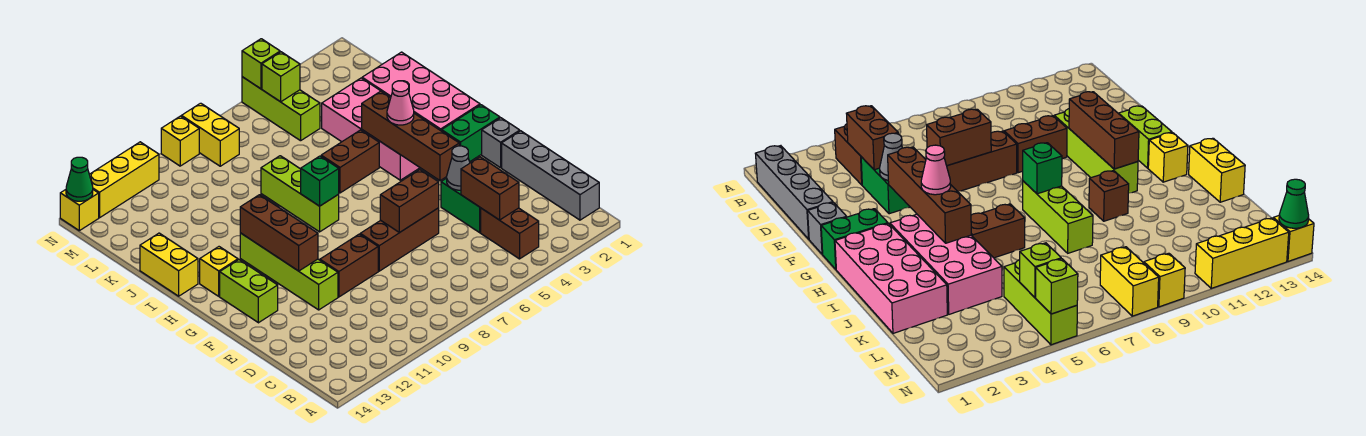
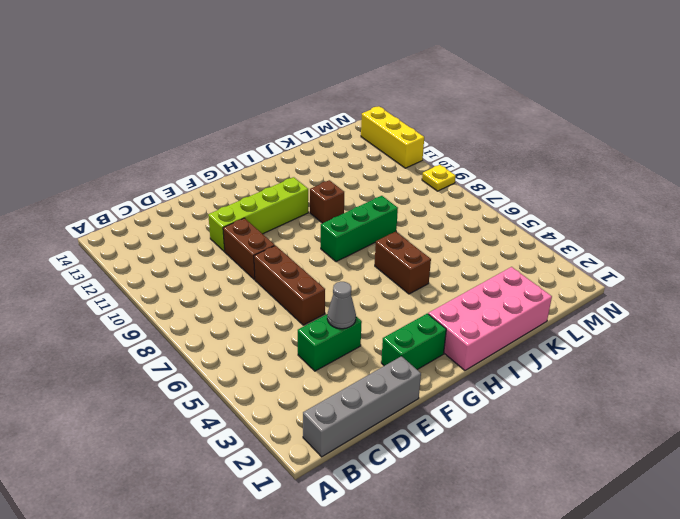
green 1x2 brick [381,314,446,370] -> green 1x2 brick turned to [442,105,500,162]
green 1x3 brick [321,196,398,262] -> lime 1x3 brick [261,156,339,232]
yellow 1x1 plate [422,165,456,191] -> yellow 1x1 brick [161,116,199,166]
none -> brown 1x2 brick [481,208,539,259]
none -> grey 1x1 brick [482,118,520,168]
none -> lime 1x2 brick [220,260,278,323]
none -> pink 2x4 brick [322,78,438,180]

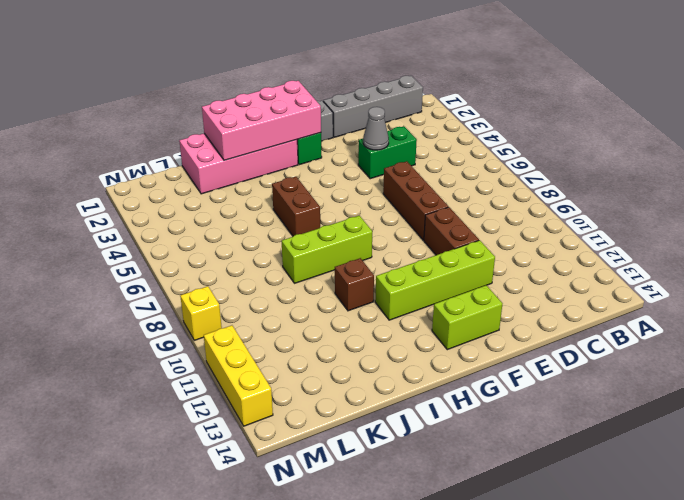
pink 2x4 brick [202,81,321,160] -> pink 2x4 brick moved to [322,78,438,180]
none -> brown 1x2 brick [481,208,539,259]
none -> yellow 1x1 brick [200,247,238,296]
none -> yellow 1x2 brick [140,233,198,296]
none -> lime 1x3 brick [242,77,320,141]

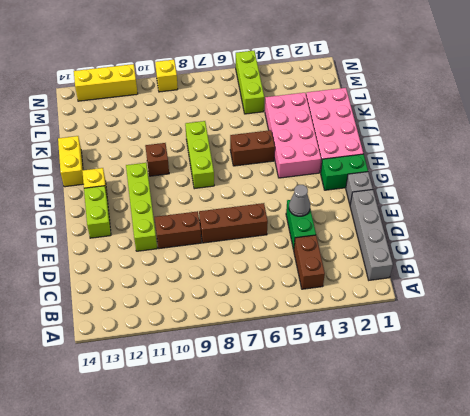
none -> yellow 1x2 brick [181,103,239,166]
none -> yellow 1x1 brick [60,190,99,231]
none -> brown 1x2 brick [461,157,519,220]
none -> brown 1x2 brick [380,170,439,233]

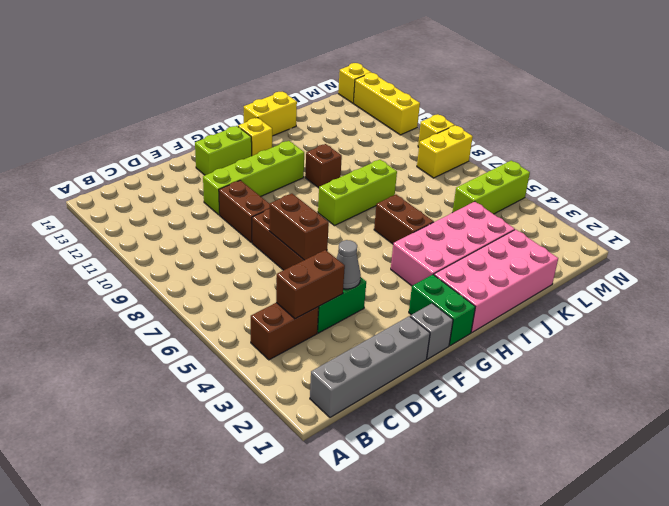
none -> brown 1x4 brick [362,91,459,181]
none -> brown 1x3 brick [240,195,318,271]
none -> green 1x1 brick [301,156,339,206]
none -> lime 1x1 brick [262,52,300,102]

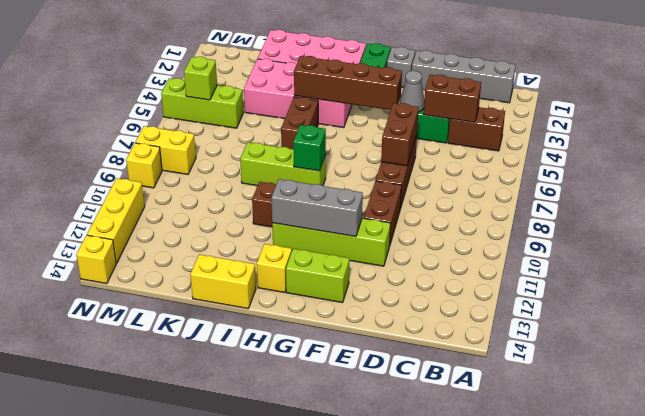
grey 1x3 brick [271,179,363,237] -> brown 1x3 brick [240,195,318,271]
none -> lime 1x1 brick [242,39,280,89]
none -> green 1x1 cone [66,157,93,201]
none -> pink 1x1 cone [387,81,414,125]

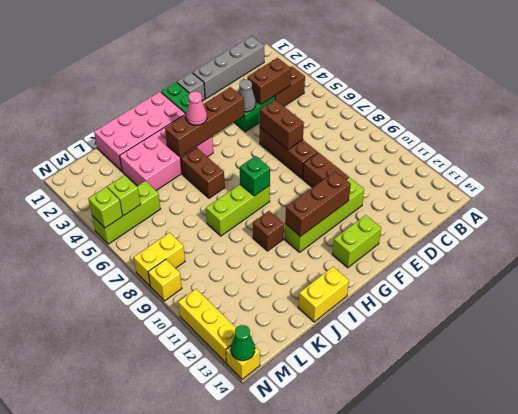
none -> yellow 1x1 brick [200,247,238,296]

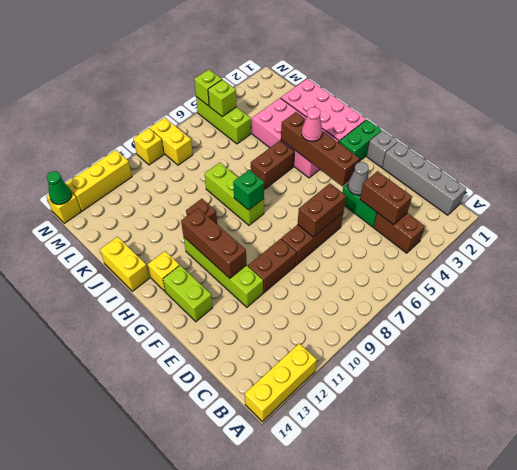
yellow 1x3 brick [245,344,317,421] -> none

